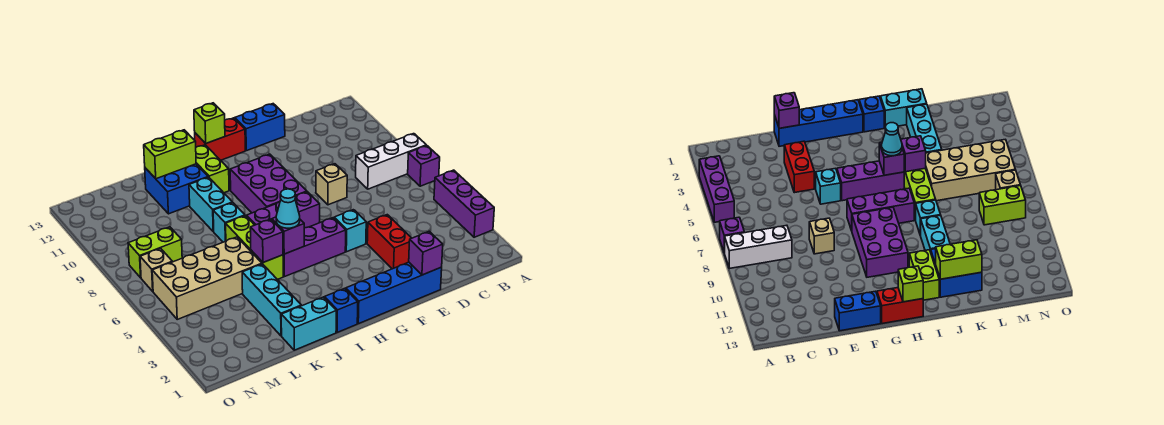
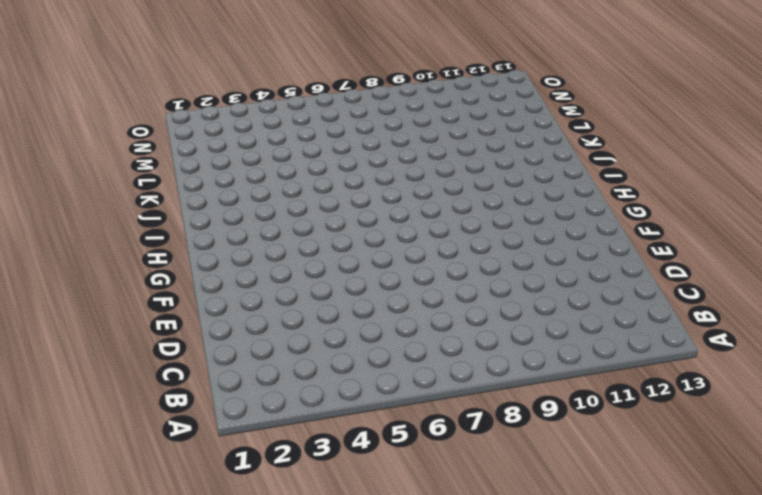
none -> purple 1x3 brick [434,170,494,237]
none -> purple 1x1 brick [408,146,440,186]
none -> white 1x3 brick [356,134,426,189]

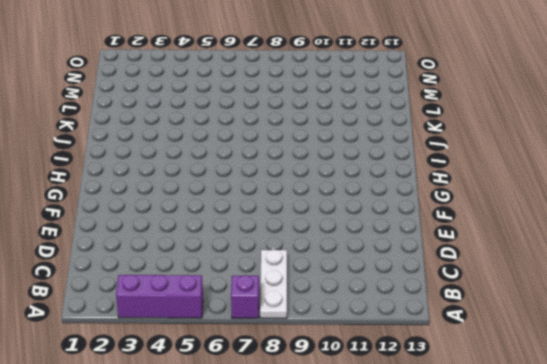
white 1x3 plate [260,250,287,318] -> white 1x3 brick [356,134,426,189]
none -> blue 1x4 brick [346,262,442,324]
none -> red 1x2 brick [367,215,411,269]
none -> tan 1x1 brick [316,164,347,205]

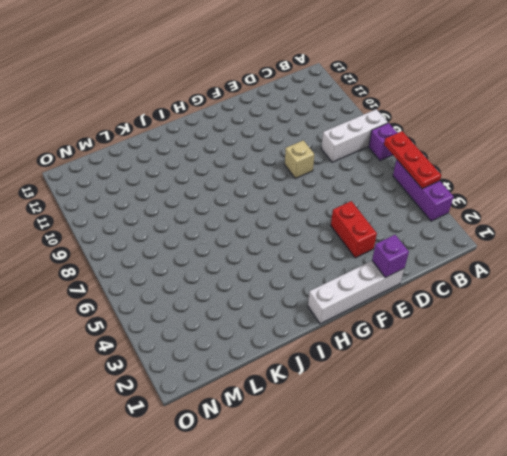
red 1x3 plate [384,131,441,189] -> none
white 1x4 brick [308,261,404,324] -> blue 1x4 brick [346,262,442,324]
none -> blue 1x2 brick [235,104,285,151]
none -> cyan 1x1 brick [334,210,366,252]
none -> purple 1x3 brick [283,218,346,277]

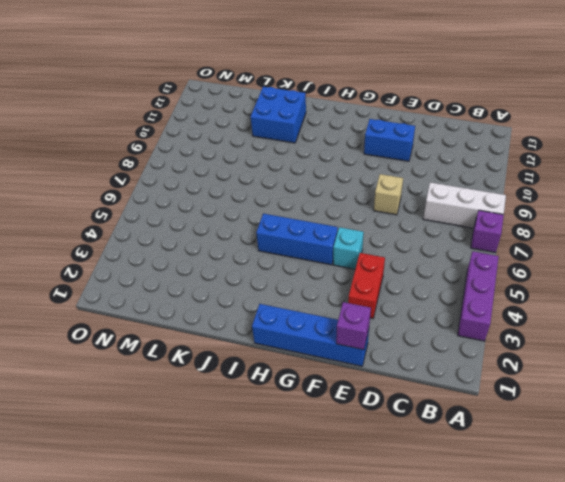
blue 1x2 brick [364,119,415,161] -> blue 1x2 brick moved to [235,104,285,151]
blue 1x3 brick [256,214,338,265] -> purple 1x3 brick [283,218,346,277]
none -> purple 1x3 brick [247,192,320,228]
none -> purple 2x3 brick [230,154,307,213]
none -> red 1x2 brick [195,118,245,160]

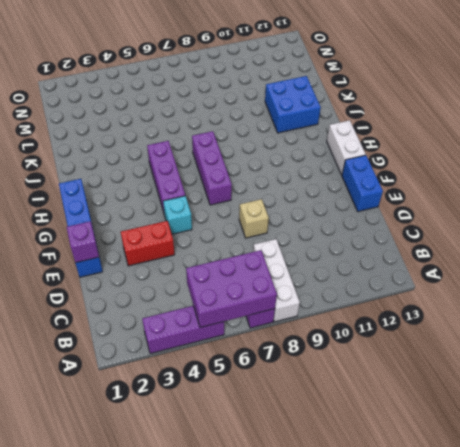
purple 2x3 brick [186,250,277,327] -> purple 2x3 brick moved to [230,154,307,213]
white 1x2 brick [327,120,366,175] -> red 1x2 brick [195,118,245,160]
none -> blue 1x1 brick [325,288,358,332]
none -> lime 1x2 brick [196,145,229,193]
none -> cyan 1x2 brick [281,297,336,350]

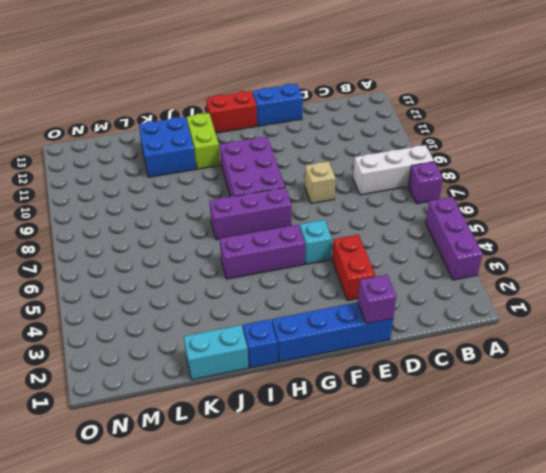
none -> lime 1x3 brick [226,216,283,280]
none -> cyan 1x1 brick [213,203,245,242]
none -> cyan 1x2 brick [189,177,233,231]

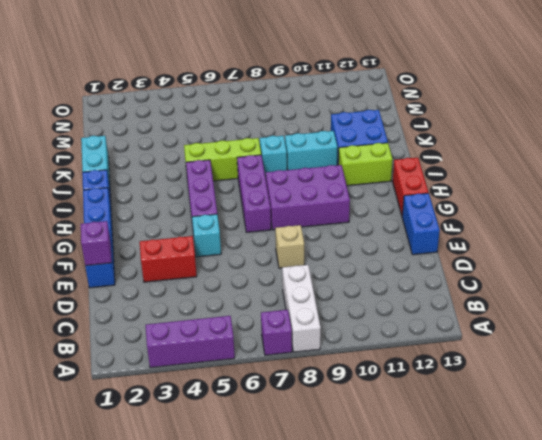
none -> cyan 1x3 brick [242,264,301,336]
none -> tan 2x4 brick [152,237,262,319]
none -> lime 1x2 brick [128,227,182,278]

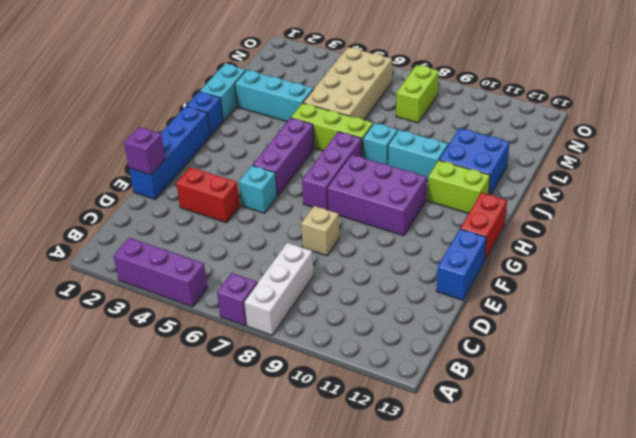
none -> tan 1x1 brick [140,248,172,291]
none -> lime 1x1 brick [194,103,225,143]
none -> purple 1x1 brick [272,217,304,254]

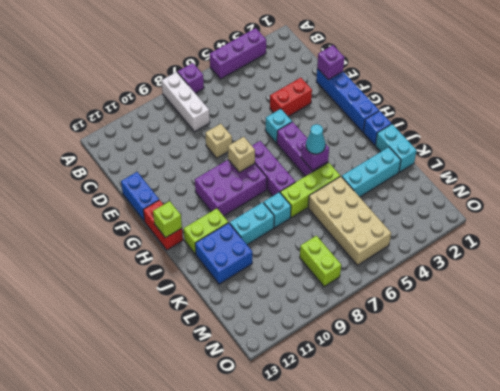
tan 1x1 brick [228,137,255,172] -> tan 1x1 brick moved to [140,248,172,291]
none -> purple 1x1 brick [250,219,283,262]
none -> lime 1x2 brick [144,130,196,179]

